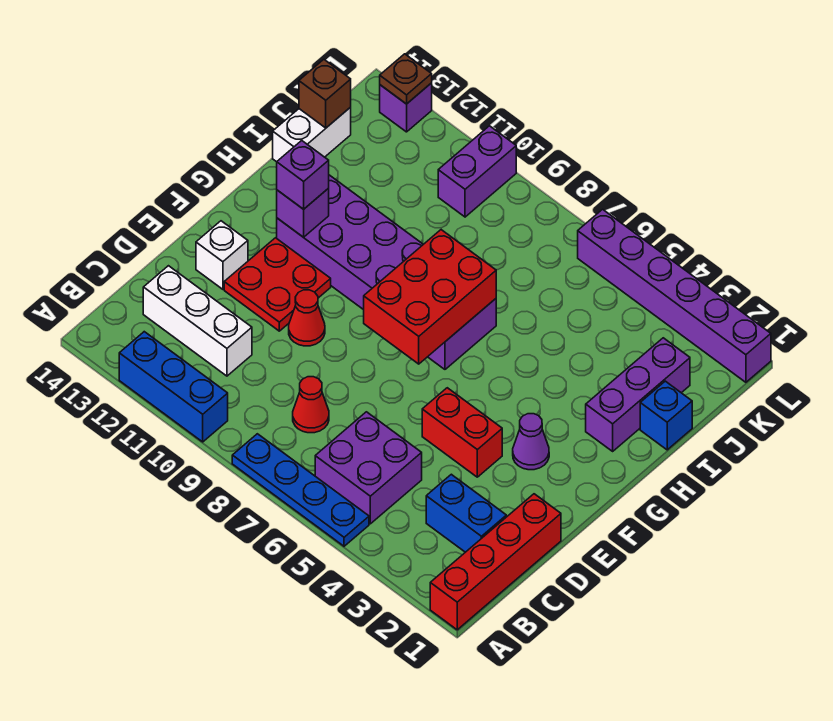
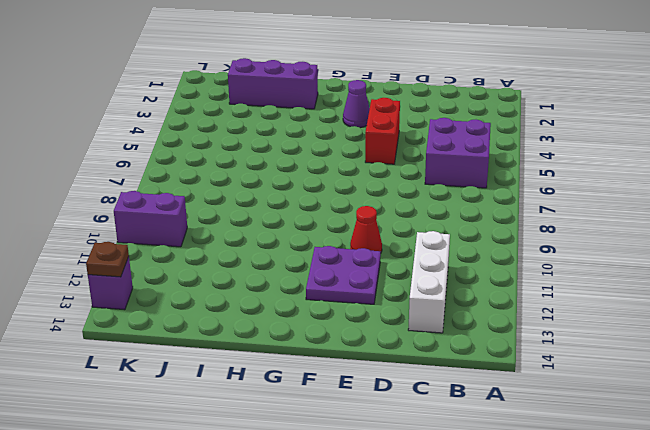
purple 2x2 plate [306,246,381,304] -> red 2x2 plate [224,238,331,331]
none -> red 1x4 brick [430,494,561,630]
none -> blue 1x4 plate [232,434,369,546]
none -> blue 1x3 brick [119,332,228,442]

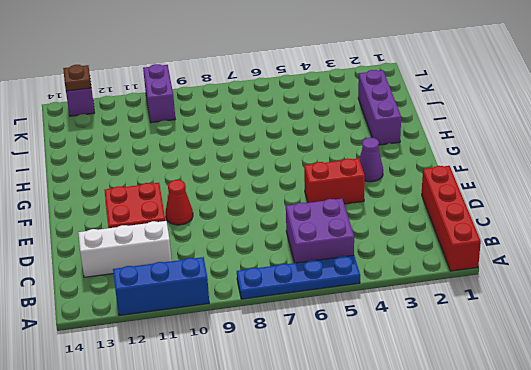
none -> blue 1x2 brick [426,474,506,552]
none -> red 1x1 cone [293,377,329,433]
none -> white 1x1 brick [196,221,248,289]

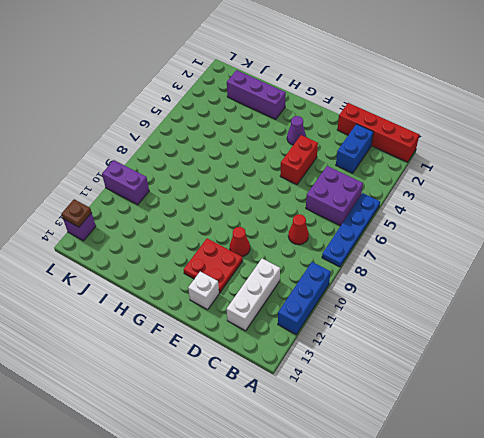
none -> purple 2x6 brick [277,175,496,369]
none -> blue 1x1 brick [640,381,692,450]
none -> white 1x2 brick [273,107,351,162]

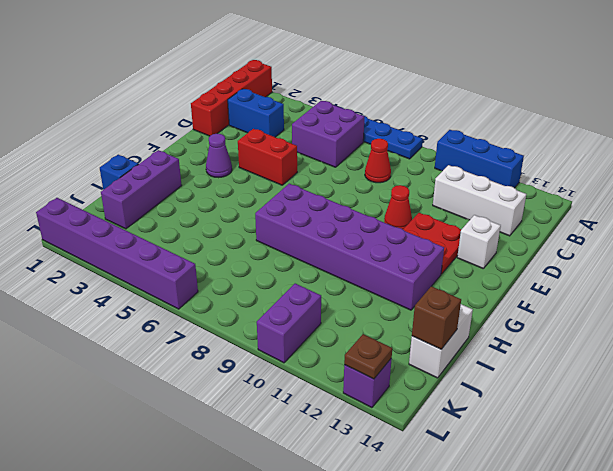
none -> red 2x3 brick [364,230,496,364]
none -> purple 1x1 brick [277,189,329,237]
none -> purple 1x1 brick [277,141,329,209]

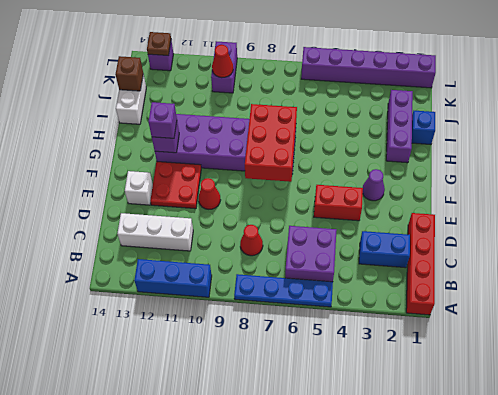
red 1x1 cone [212,45,233,78] -> none

